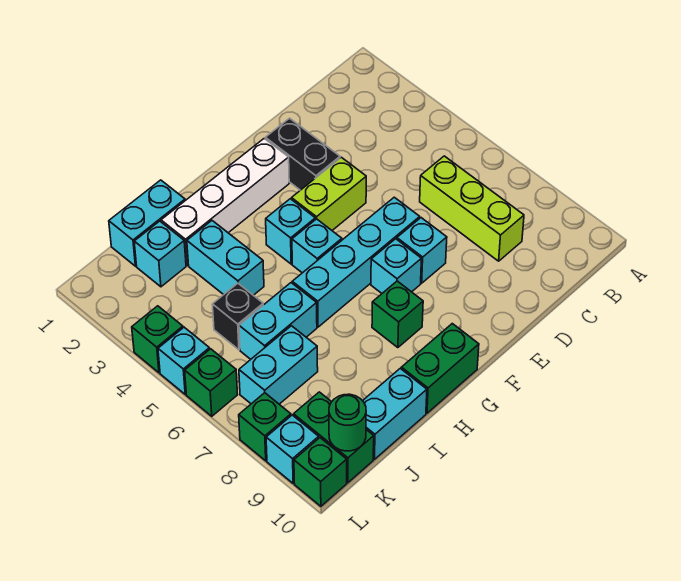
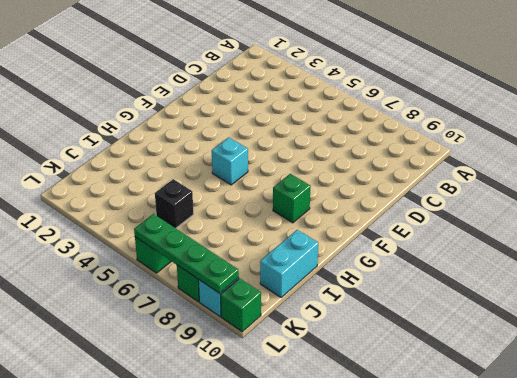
green 1x4 plate [134,214,239,293] -> none
none -> lime 1x3 brick [420,156,524,261]
none -> black 1x2 brick [265,118,340,190]
none -> lime 1x2 brick [292,157,366,230]

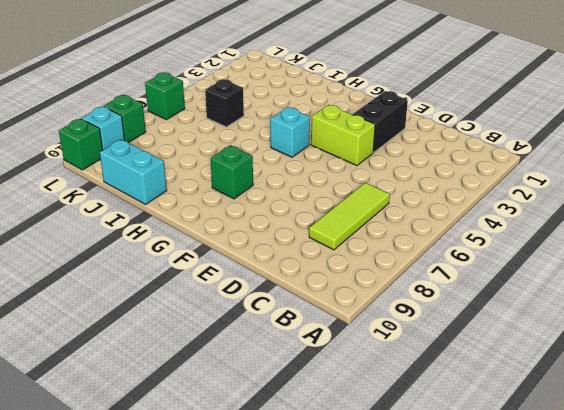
lime 1x3 tile [309,183,390,250] -> lime 1x3 brick [420,156,524,261]
none -> cyan 1x4 brick [292,197,420,327]
none -> cyan 1x1 brick [397,218,447,283]
none -> white 1x4 brick [161,139,289,265]

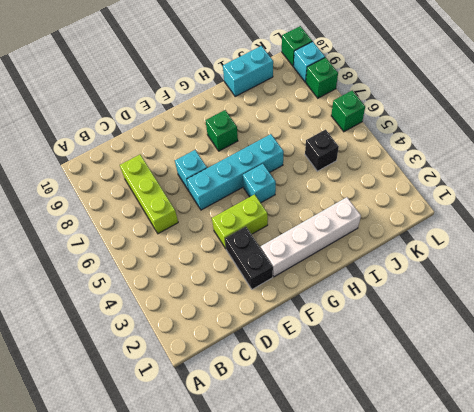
none -> cyan 1x1 brick [371,239,421,293]
none -> cyan 1x1 brick [266,199,315,264]
none -> green 1x2 brick [401,324,479,413]

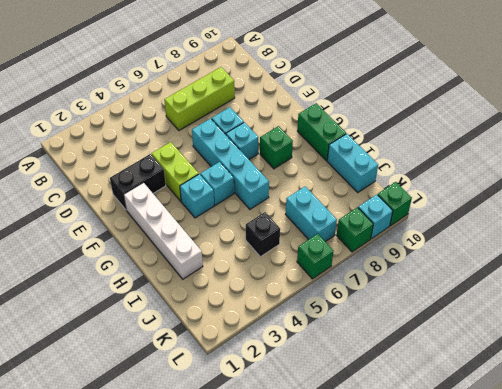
none -> cyan 1x2 brick [109,180,185,266]
none -> cyan 1x2 brick [187,221,264,295]
none -> cyan 1x2 brick [239,283,317,359]

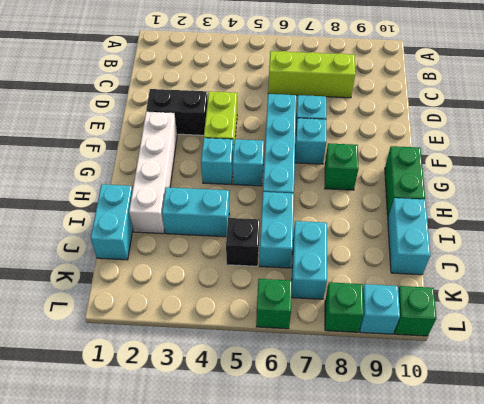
none -> cyan 1x1 brick [134,221,186,287]
none -> green 1x2 brick [294,392,374,483]
none -> green 1x1 brick [132,306,183,373]

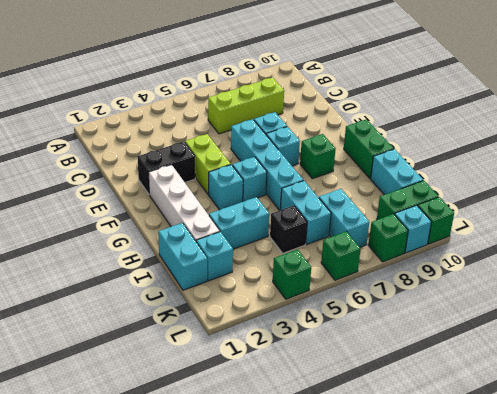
none -> cyan 1x1 brick [158,327,210,394]
none -> green 1x1 round brick [329,394,366,451]

